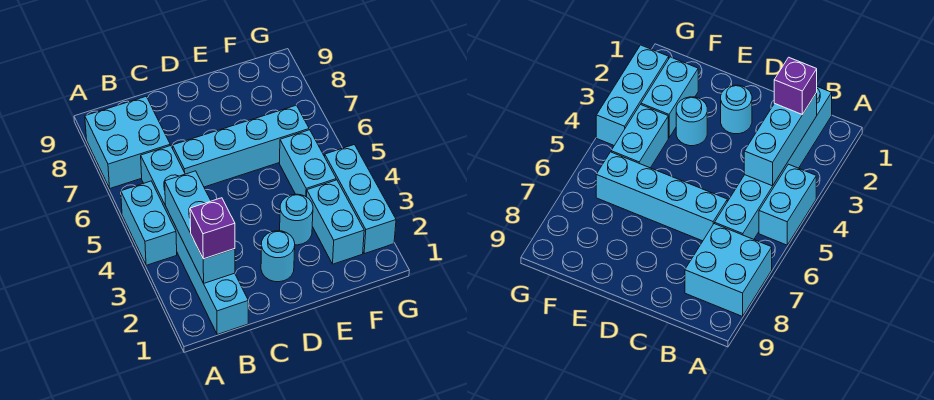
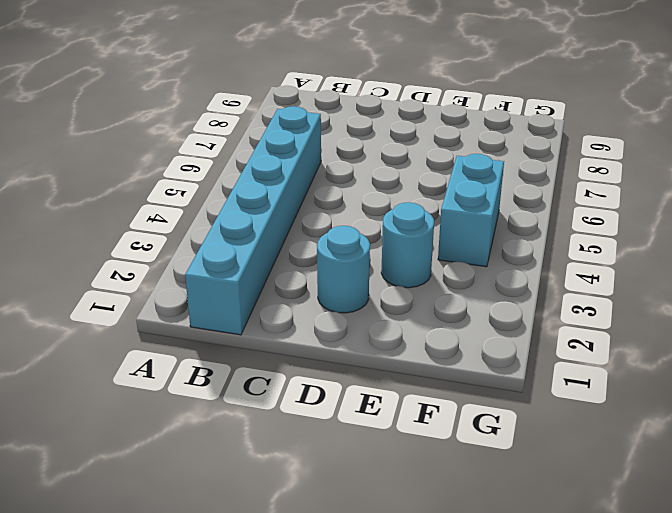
none -> cyan 1x2 brick [121,181,177,265]
none -> cyan 2x2 brick [85,97,170,188]

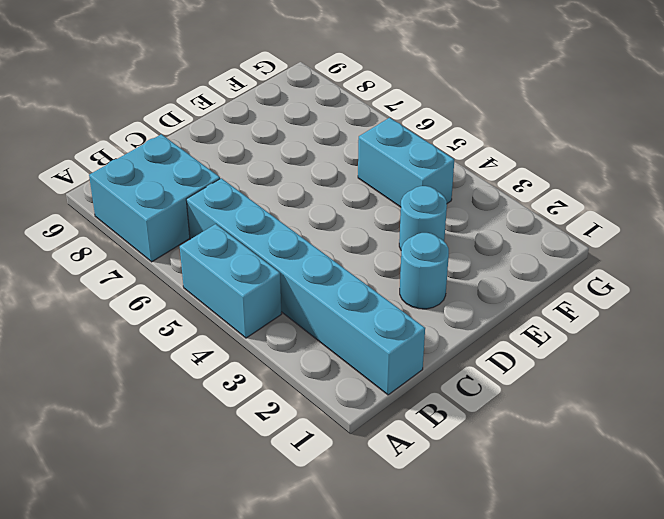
none -> cyan 1x4 brick [173,105,309,187]
none -> cyan 1x2 brick [307,180,364,264]

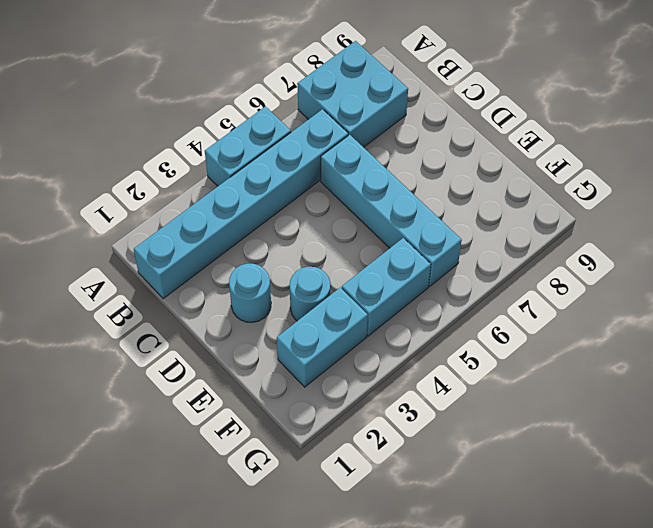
none -> cyan 1x3 brick [325,145,396,254]
none -> cyan 1x3 brick [165,171,235,283]

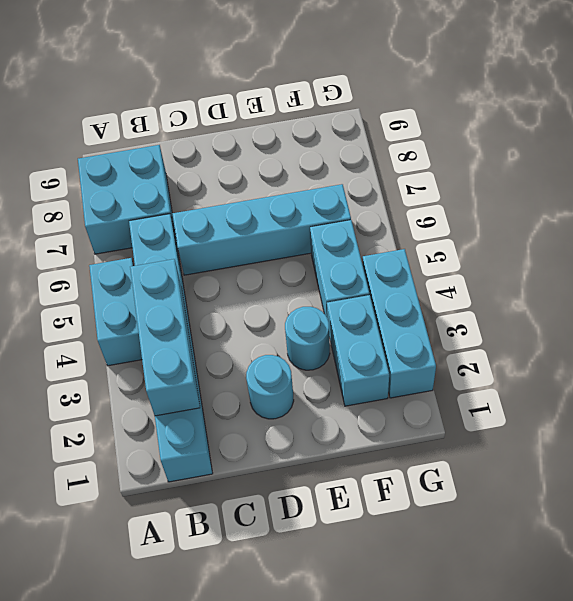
none -> purple 1x1 brick [190,198,235,259]

